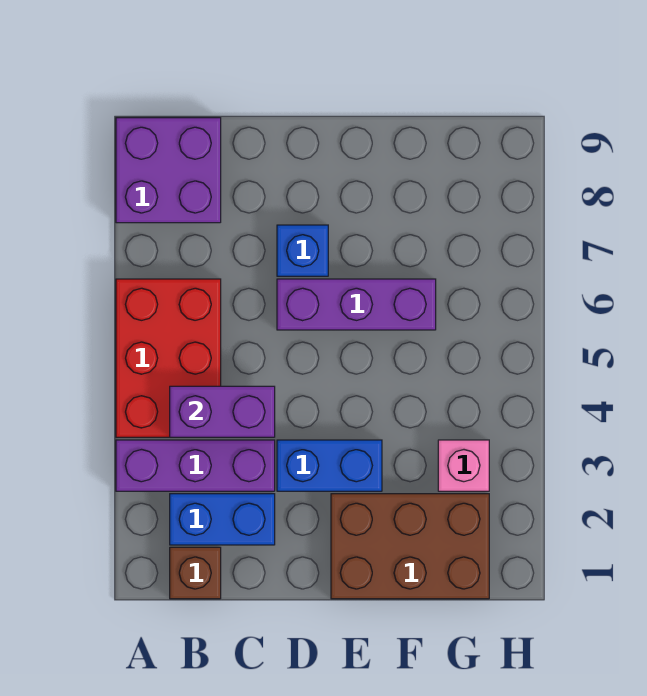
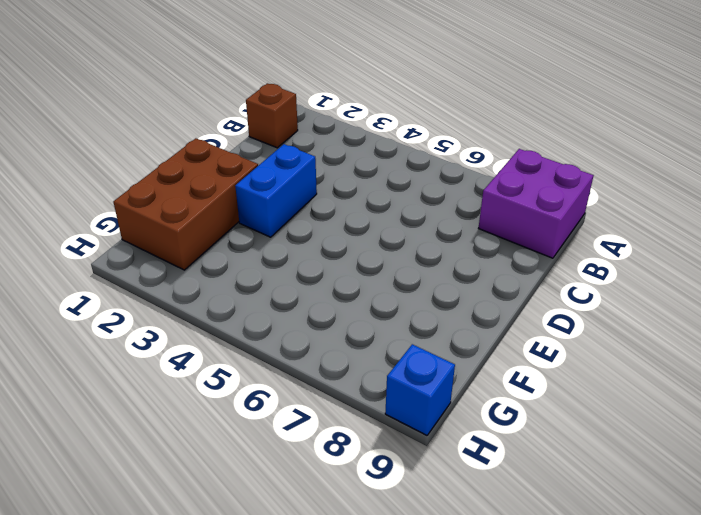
blue 1x1 brick [385,344,455,435] -> blue 1x1 brick moved to [277,225,328,276]
none -> purple 1x3 brick [116,440,275,491]
none -> red 2x3 brick [116,279,221,437]

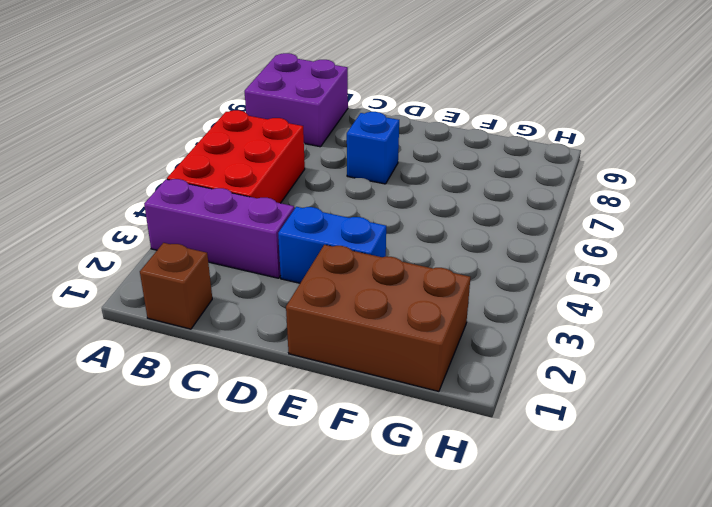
none -> blue 1x2 brick [170,494,275,545]
none -> purple 1x3 brick [277,279,436,330]

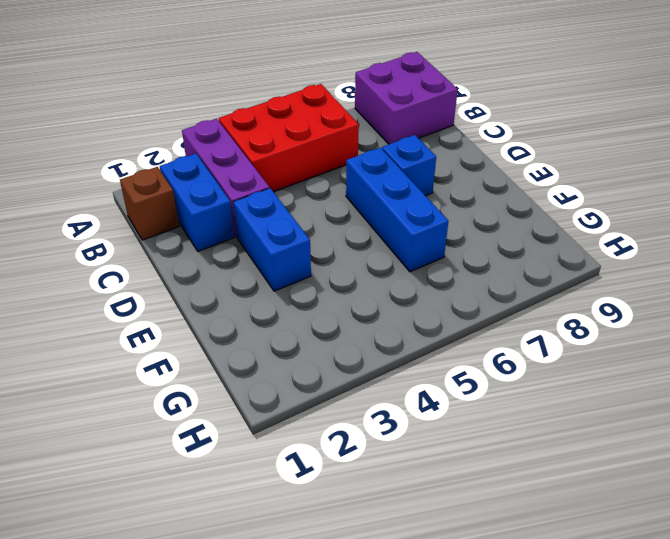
blue 1x3 brick [346,148,448,272] -> purple 1x3 brick [277,279,436,330]
none -> brown 2x3 brick [331,494,489,599]
none -> pink 1x1 brick [438,440,489,491]

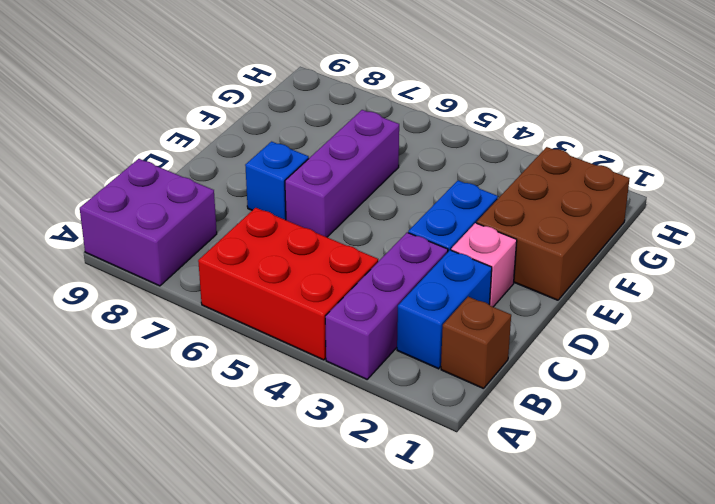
pink 1x1 brick [451,223,517,307] -> pink 1x1 brick moved to [438,440,489,491]
none -> purple 1x2 brick [170,386,275,437]

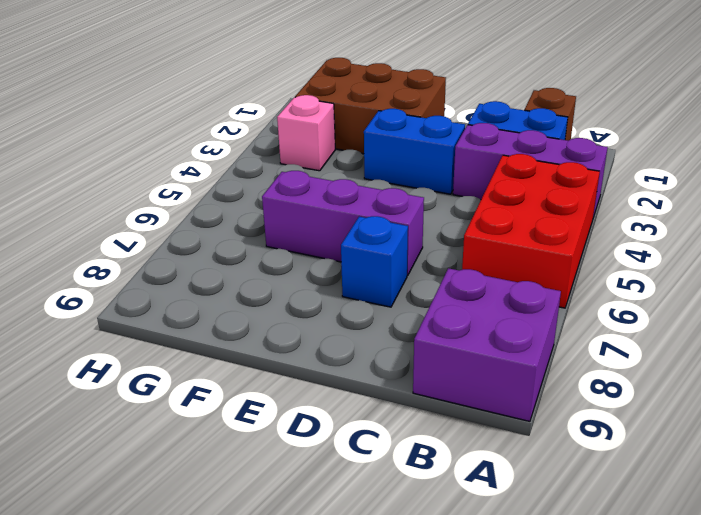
none -> purple 1x2 brick [170,386,275,437]

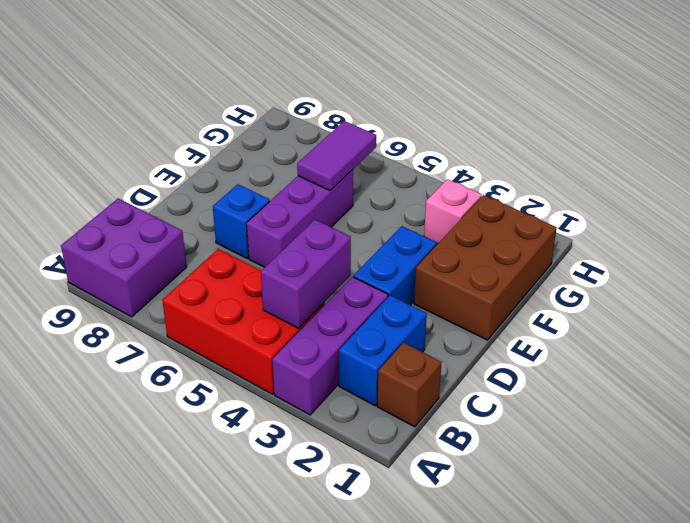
purple 1x2 tile [297,121,376,190] -> none

